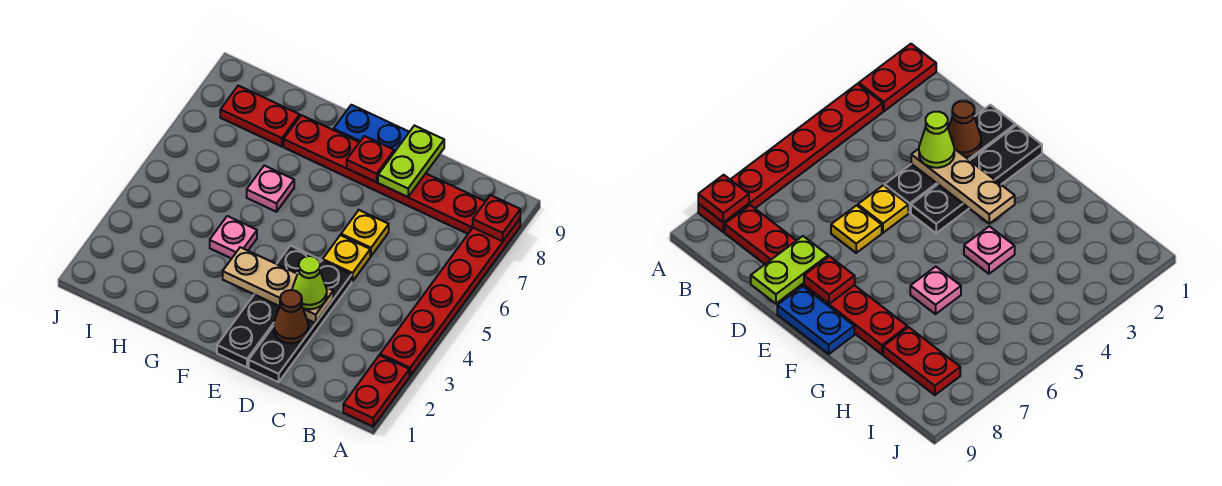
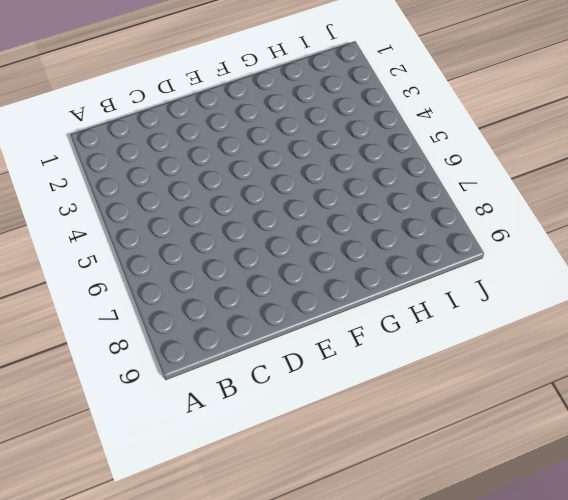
none -> red 1x2 plate [343,355,409,426]
none -> red 1x6 plate [380,219,520,376]
none -> red 1x6 plate [284,115,485,234]

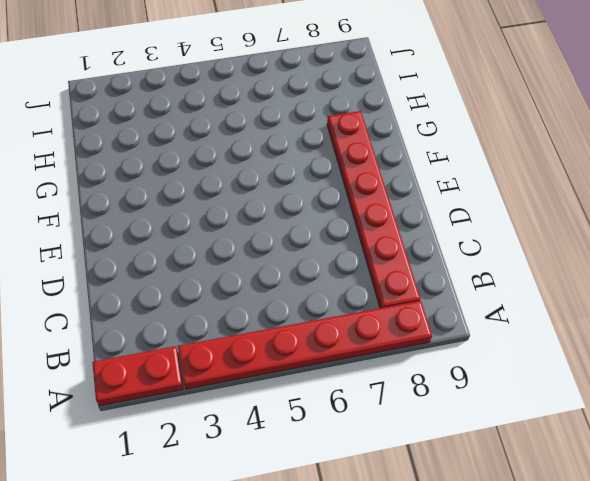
none -> black 1x4 plate [249,260,352,382]
none -> yellow 1x1 plate [323,235,370,281]
none -> yellow 1x1 plate [341,210,389,256]

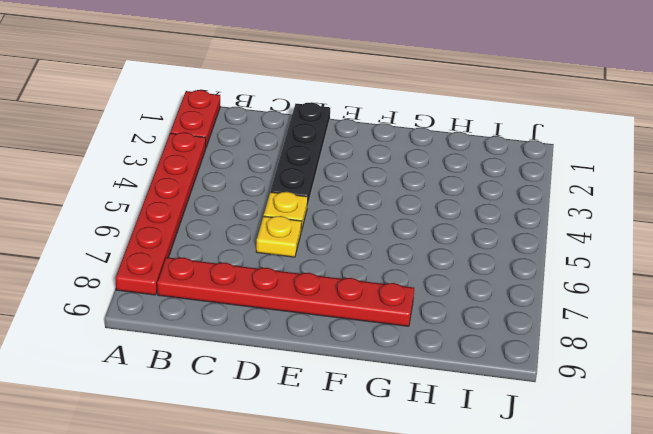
none -> black 1x4 plate [217,246,320,367]
none -> blue 1x2 plate [334,105,409,152]
none -> pink 1x1 plate [210,216,257,259]

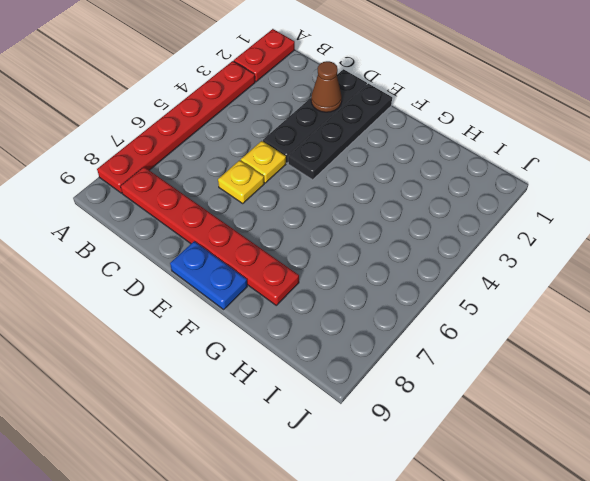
none -> pink 1x1 plate [210,216,257,259]
none -> pink 1x1 plate [247,166,294,212]
none -> red 1x2 plate [220,86,300,147]

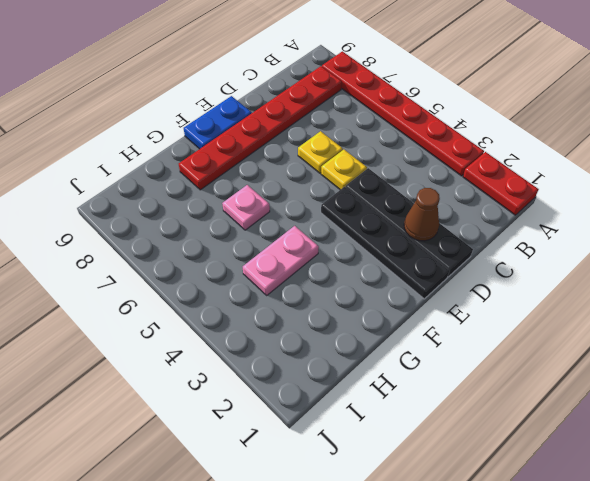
pink 1x2 plate [243,226,319,295] -> pink 1x1 plate [210,216,257,259]
none -> red 1x2 plate [220,86,300,147]
none -> red 1x1 plate [473,195,520,241]
none -> tan 1x3 plate [223,247,333,323]

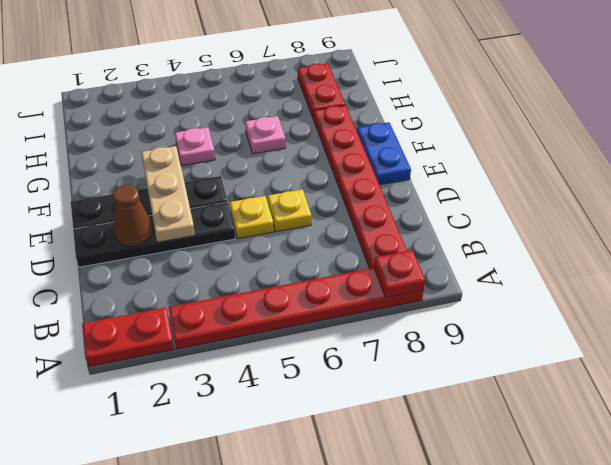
none -> lime 1x2 plate [378,126,444,197]
none -> red 1x1 plate [347,136,394,182]
none -> lime 1x1 cone [292,256,327,309]

